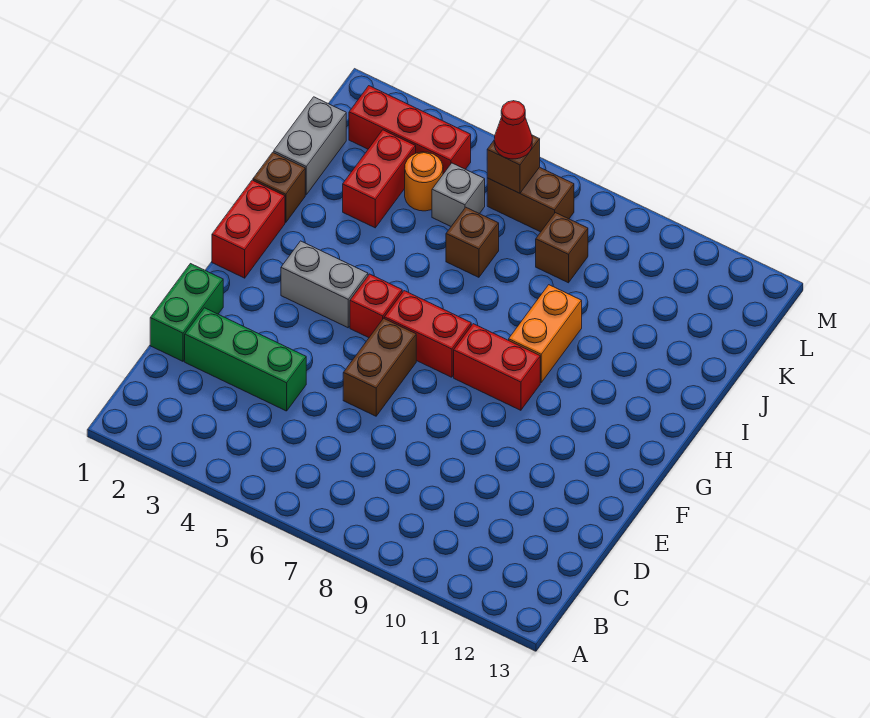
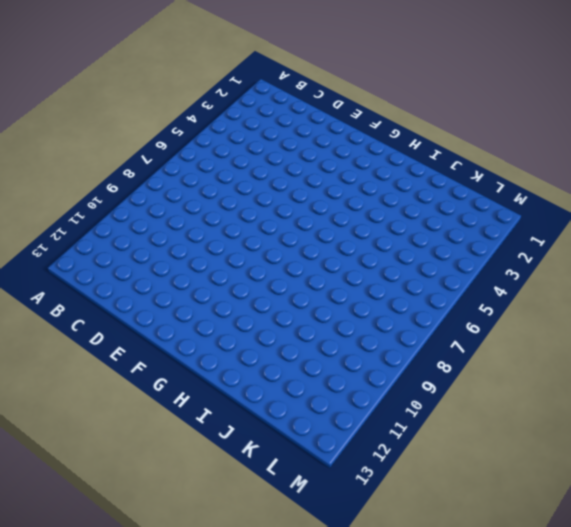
none -> green 1x2 brick [150,264,223,361]
none -> green 1x3 brick [185,308,306,411]
none -> brown 1x2 brick [343,318,416,416]

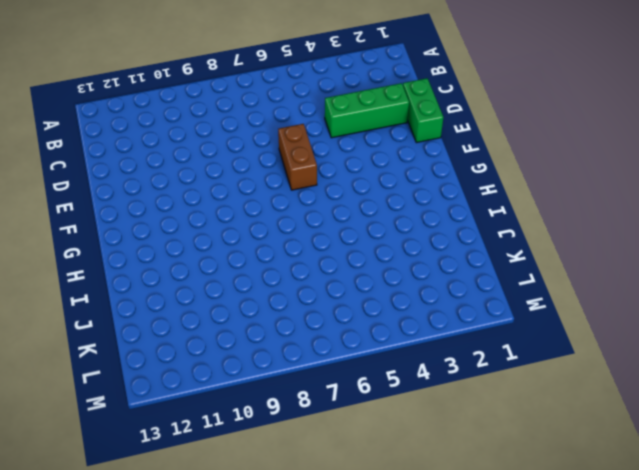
none -> red 1x2 brick [212,180,285,278]
none -> grey 1x2 brick [281,241,368,328]
none -> red 1x1 brick [350,274,402,338]

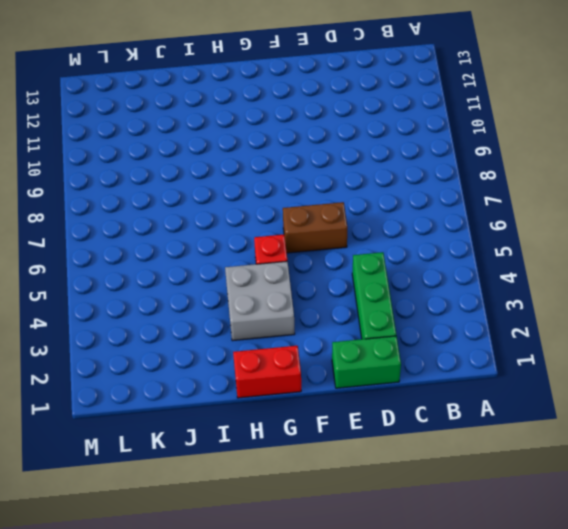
grey 2x2 brick [225,261,295,341] -> grey 1x2 brick [281,241,368,328]
none -> red 1x2 brick [384,291,471,377]
none -> red 1x2 brick [454,324,540,410]
none -> orange 1x2 brick [509,285,582,382]

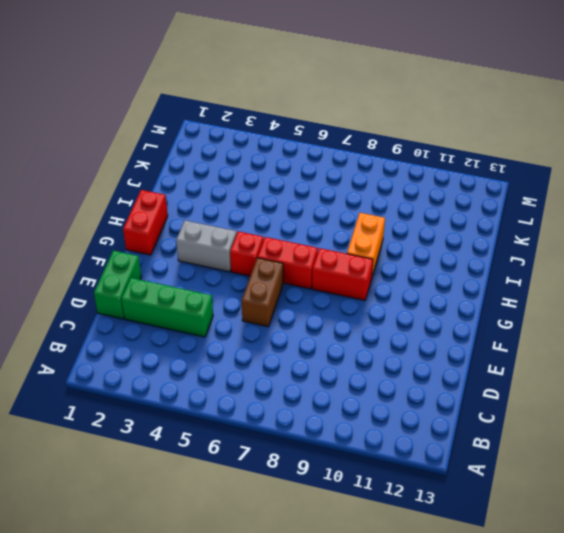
none -> brown 1x1 brick [253,152,305,223]
none -> grey 1x2 brick [274,97,346,195]
none -> red 1x2 brick [343,130,416,228]

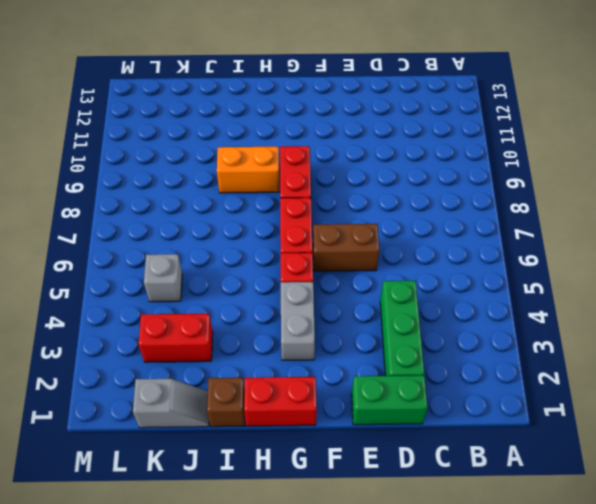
grey 1x2 slope [133,379,209,428] -> grey 1x2 brick [274,97,346,195]
none -> brown 1x1 brick [446,207,499,277]
none -> orange 1x1 round brick [405,152,443,211]
none -> brown 1x1 brick [536,213,588,283]

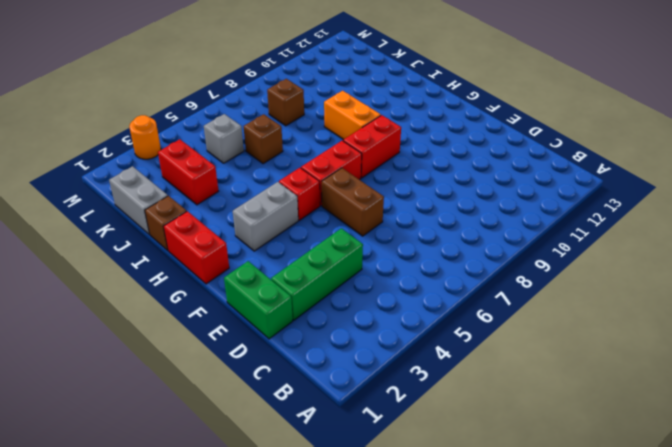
orange 1x1 round brick [129,115,161,159] -> orange 1x1 round brick moved to [405,152,443,211]
none -> red 1x3 brick [349,86,471,174]
none -> brown 1x2 brick [487,167,574,232]
none -> brown 1x1 brick [487,135,540,193]

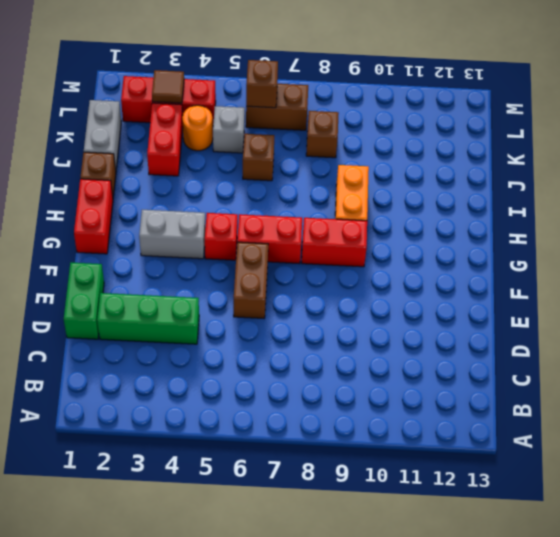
brown 1x1 tile [152,70,184,103] -> none
none -> red 1x1 cone [494,101,532,159]

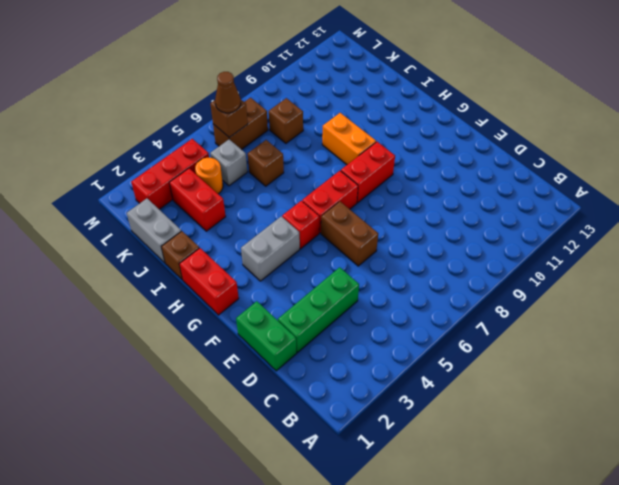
brown 1x1 cone [215,72,241,113] -> red 1x1 cone [494,101,532,159]

